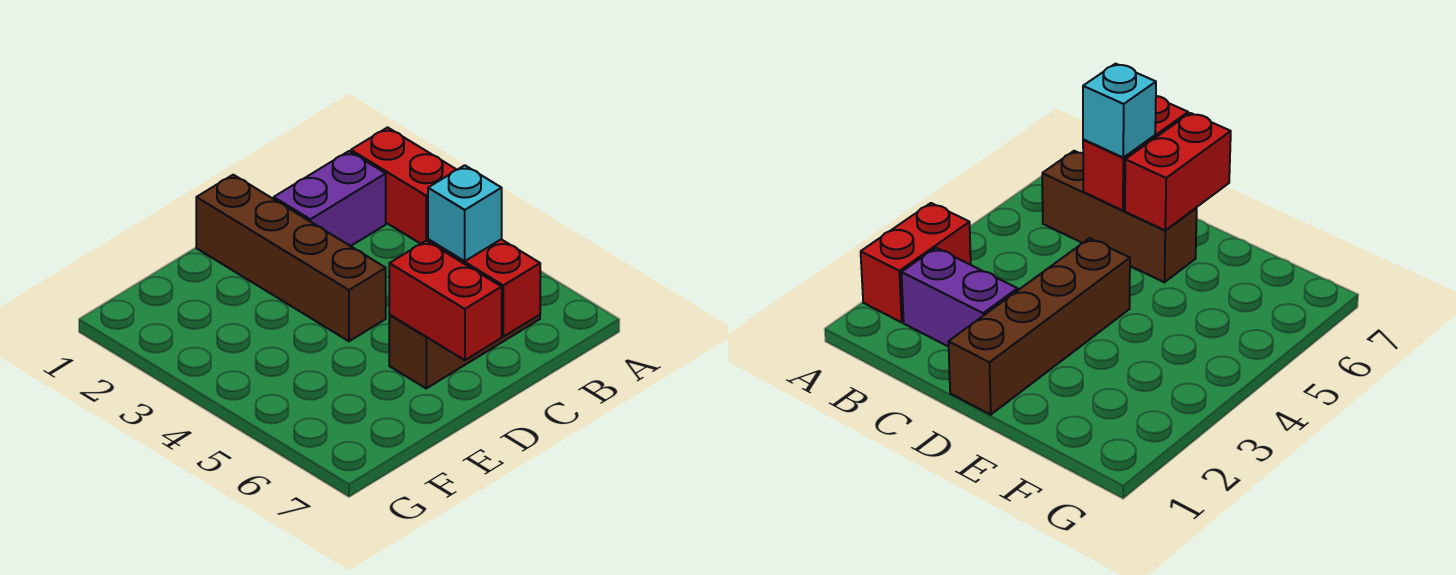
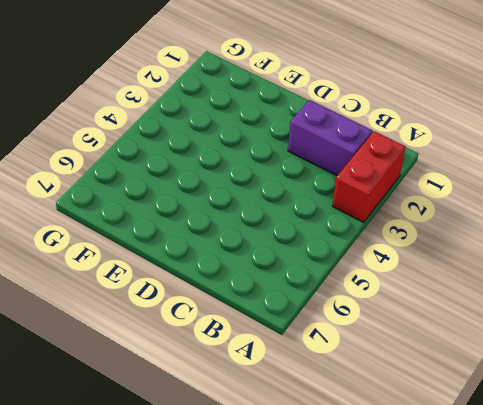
none -> brown 1x3 brick [389,315,540,388]
none -> brown 1x4 brick [196,175,386,341]

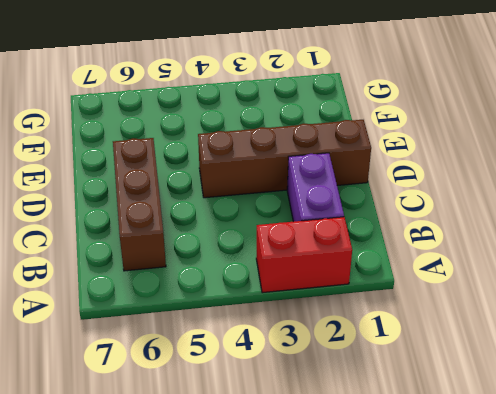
none -> red 1x2 brick [428,239,540,337]
none -> red 1x2 brick [389,241,502,360]

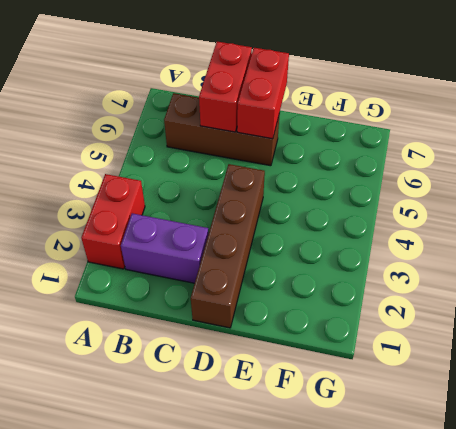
none -> cyan 1x1 brick [428,165,502,261]

